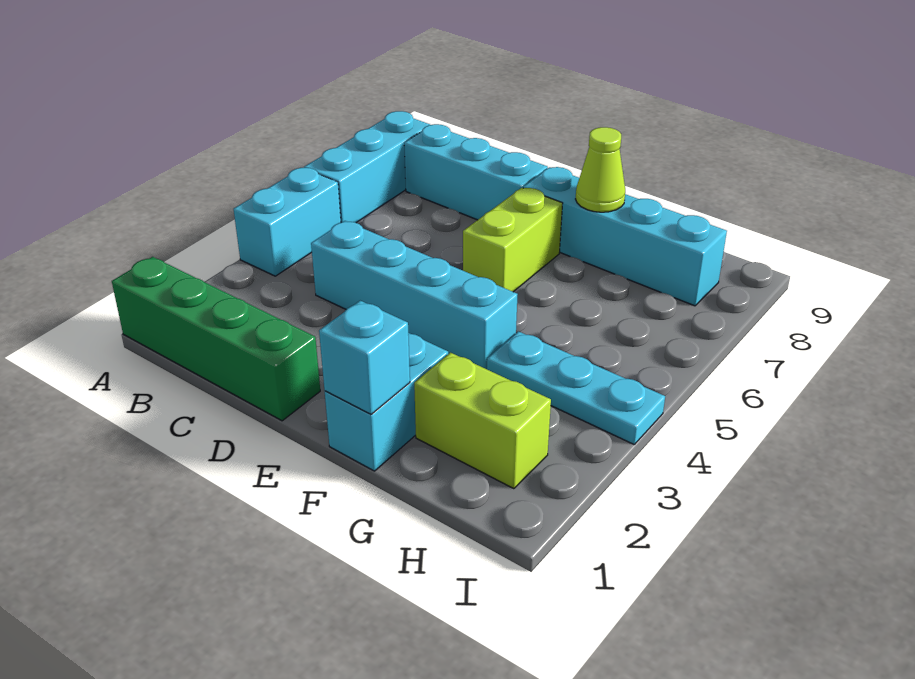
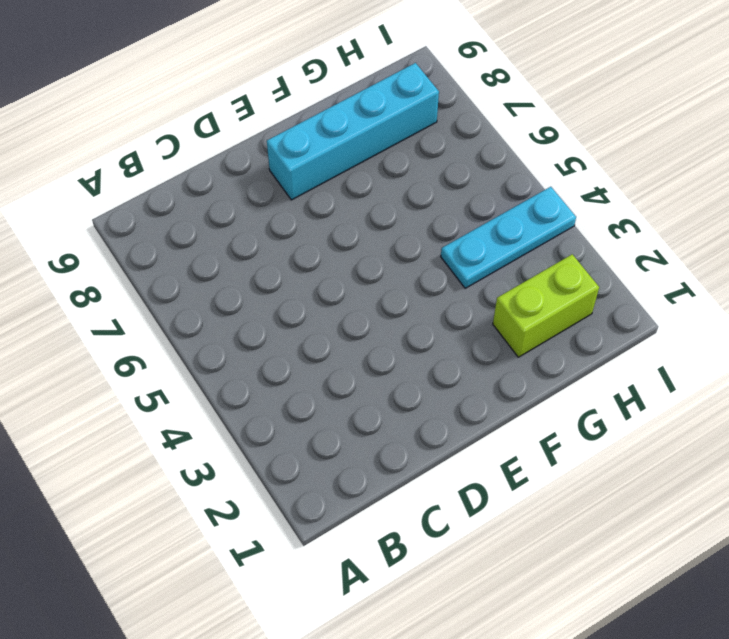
none -> green 1x4 brick [112,257,320,421]
none -> cyan 1x2 brick [234,168,341,276]
none -> cyan 1x3 brick [304,111,430,223]

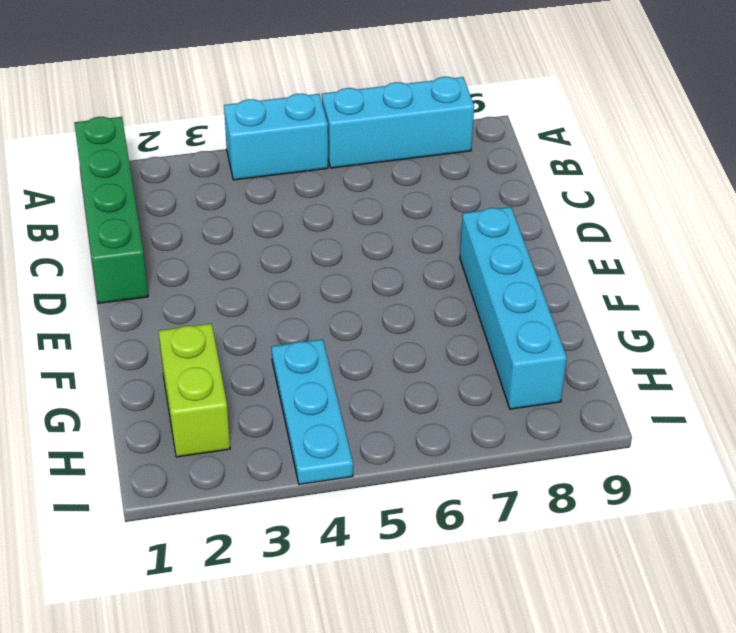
none -> cyan 1x3 brick [404,124,548,220]
none -> cyan 1x4 brick [311,221,518,369]
none -> lime 1x2 brick [463,188,563,292]

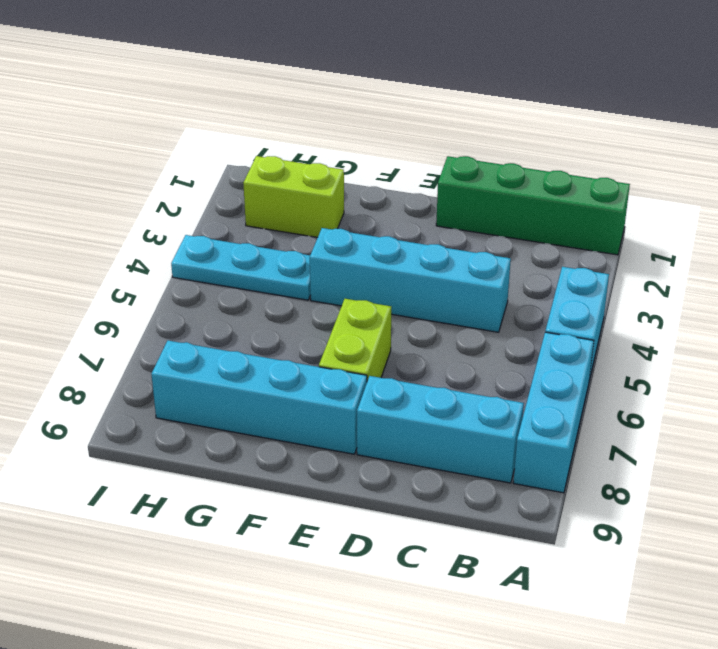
none -> cyan 1x2 brick [325,333,448,471]
none -> cyan 1x1 brick [319,301,410,414]
none -> lime 1x1 cone [576,127,625,212]

